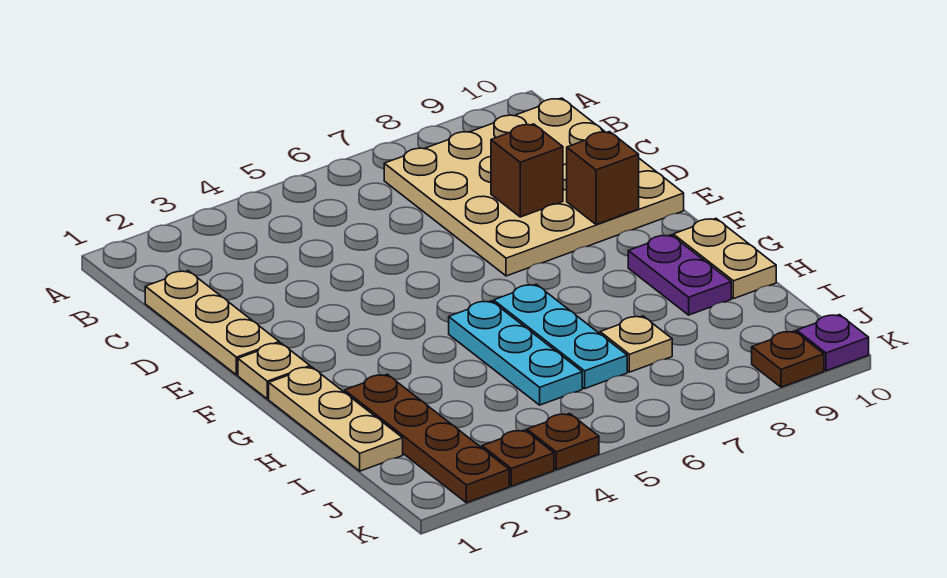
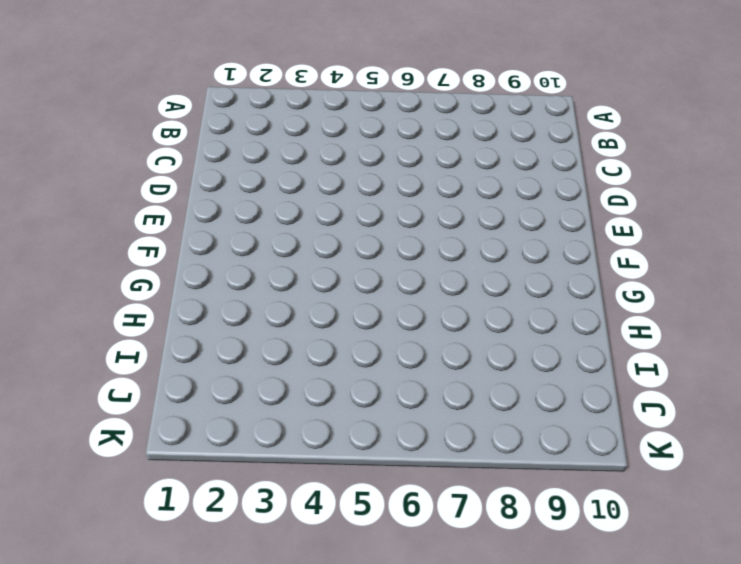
none -> tan 4x4 plate [384,98,684,276]
none -> tan 1x3 plate [145,271,279,375]
none -> tan 1x1 plate [238,343,310,399]

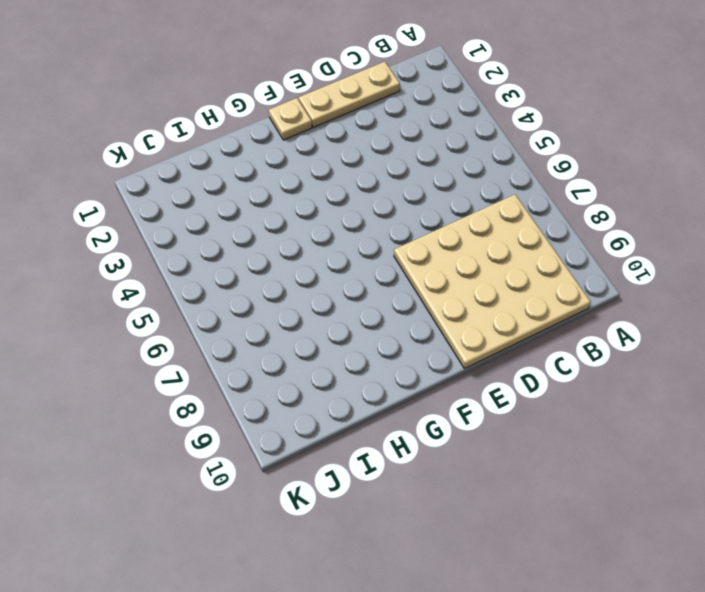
none -> tan 1x3 plate [269,367,403,471]
none -> cyan 1x3 plate [449,301,582,405]
none -> cyan 1x3 plate [494,284,627,389]

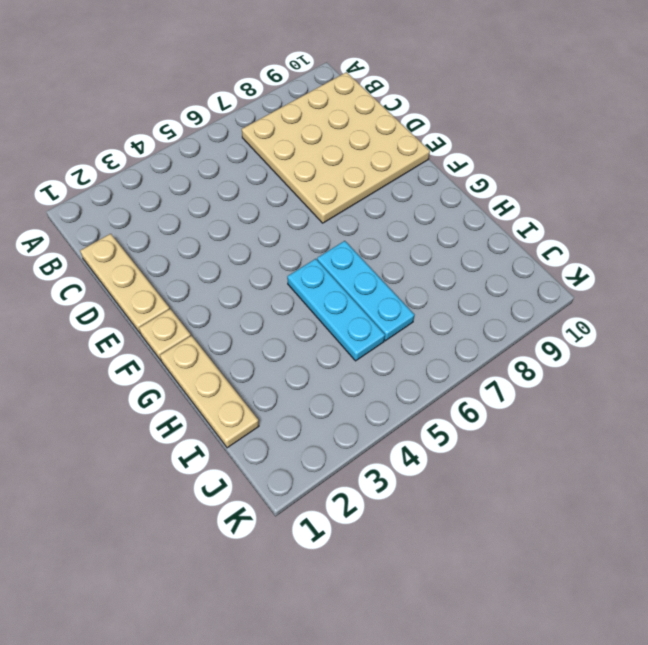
none -> purple 1x2 plate [628,235,731,315]
none -> tan 1x2 plate [673,218,776,299]
none -> brown 1x4 plate [345,374,509,503]

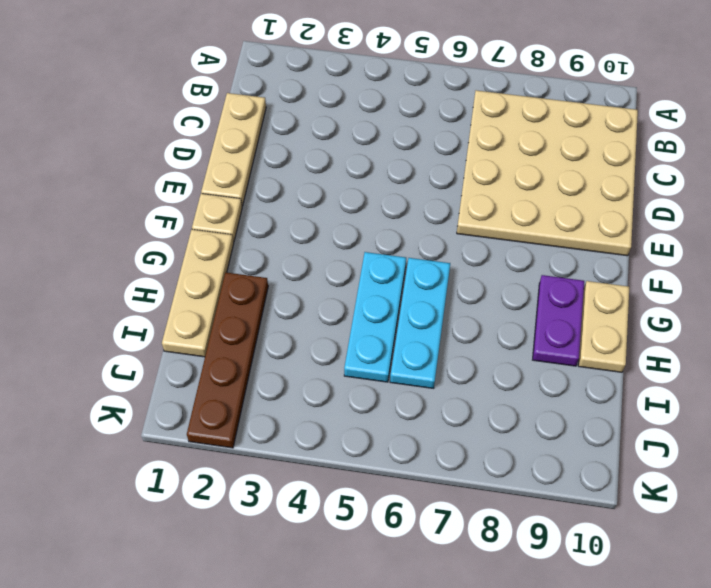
none -> tan 1x1 plate [600,316,672,372]
none -> brown 1x1 plate [482,430,554,486]
none -> brown 1x1 plate [527,414,599,470]

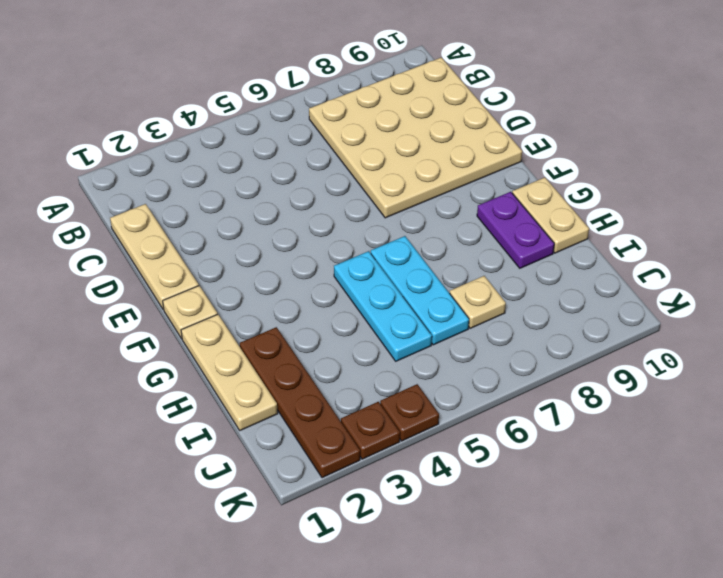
none -> brown 1x1 plate [752,331,824,387]
none -> purple 1x1 plate [797,315,869,371]
none -> brown 1x1 brick [491,124,563,217]

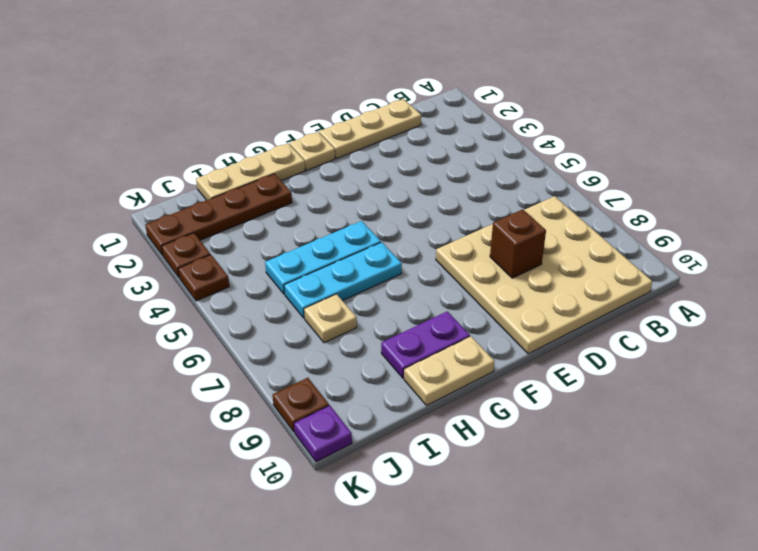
none -> brown 1x1 brick [567,132,639,225]

